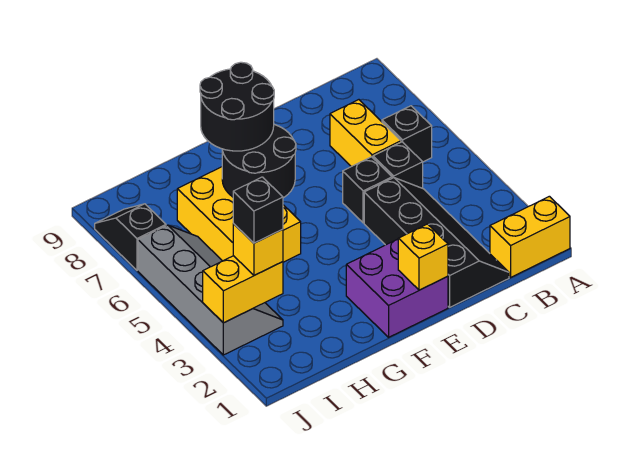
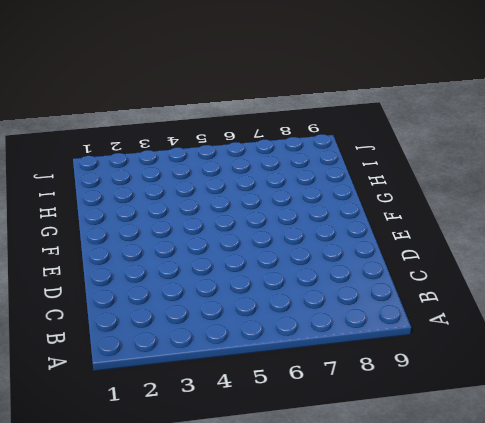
none -> yellow 1x2 brick [490,196,570,277]
none -> black 1x1 brick [382,106,432,162]
none -> black 2x4 slope [364,178,509,307]

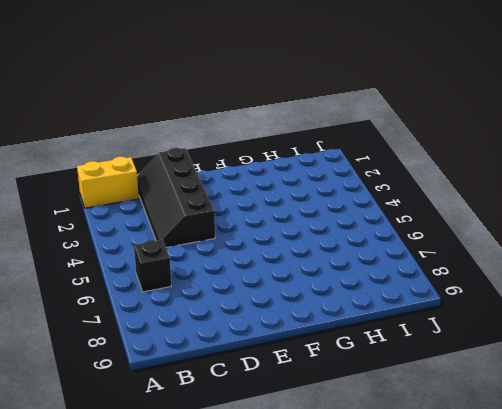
none -> black 1x1 brick [373,142,423,188]
none -> yellow 1x2 brick [330,100,401,167]
none -> black 1x1 brick [343,157,392,223]

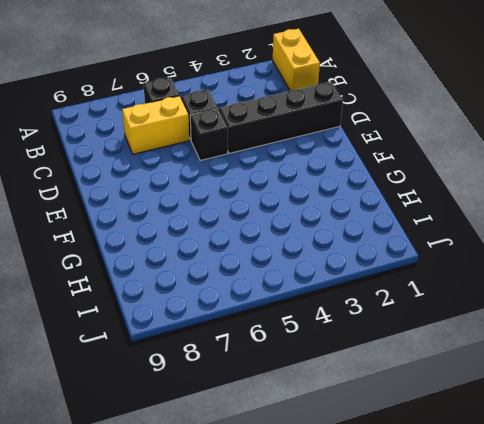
none -> purple 2x2 brick [346,239,448,337]
none -> yellow 2x3 brick [177,167,301,262]
none -> grey 2x4 slope [138,225,283,355]

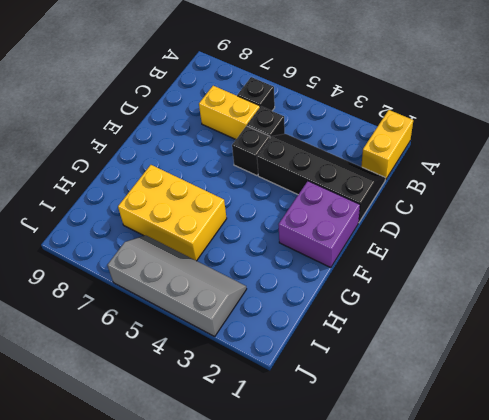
none -> black 1x2 slope [95,204,166,270]
none -> yellow 1x1 brick [398,224,448,290]
none -> black 2x2 round brick [222,125,296,198]

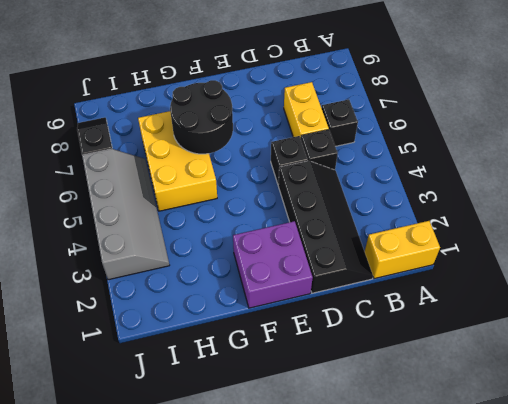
none -> yellow 1x1 brick [398,224,448,290]
none -> yellow 1x2 brick [203,256,283,323]
none -> black 2x2 round brick [200,62,274,151]

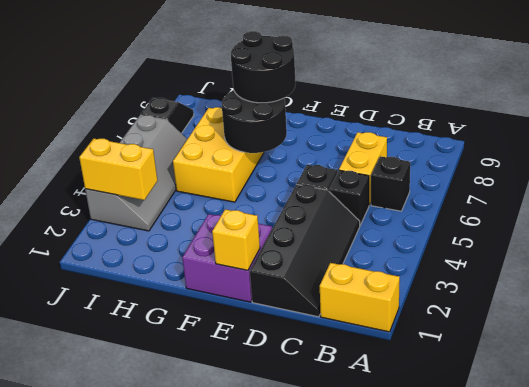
none -> yellow 1x1 brick [233,224,283,275]
none -> black 1x1 brick [233,177,283,243]

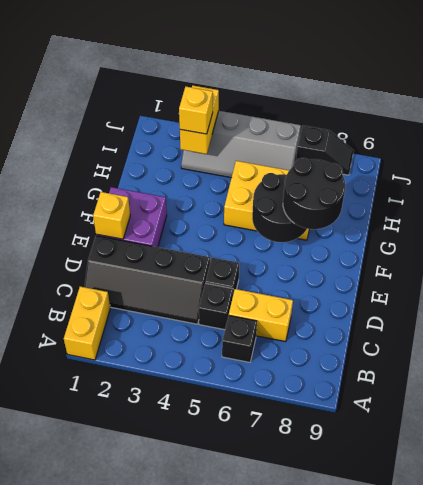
none -> black 1x1 brick [233,177,283,243]

